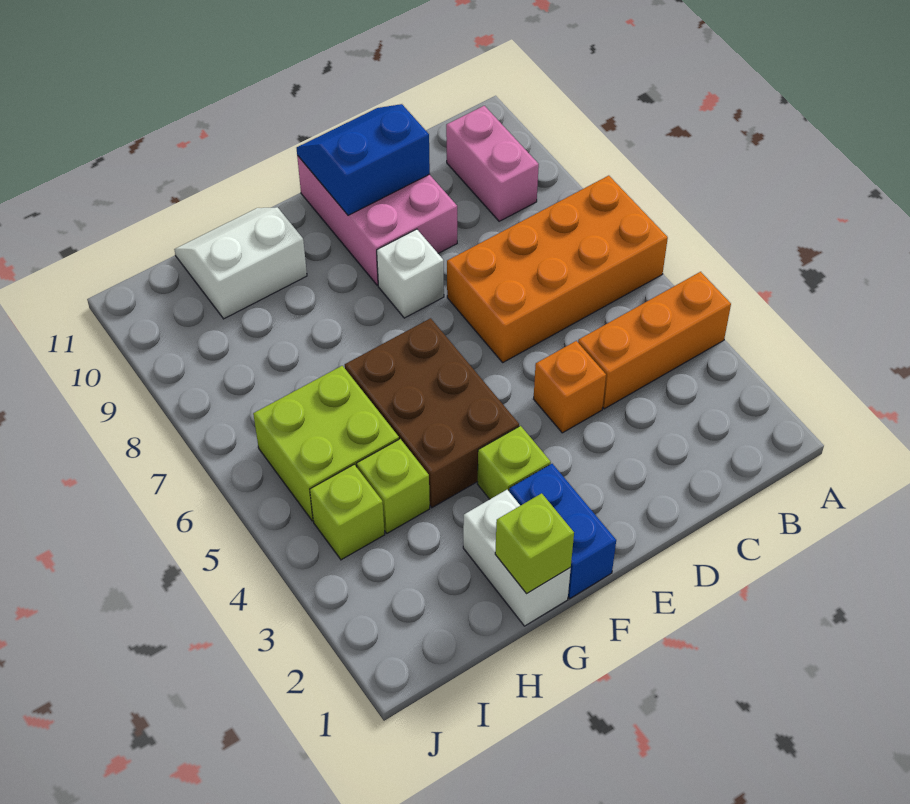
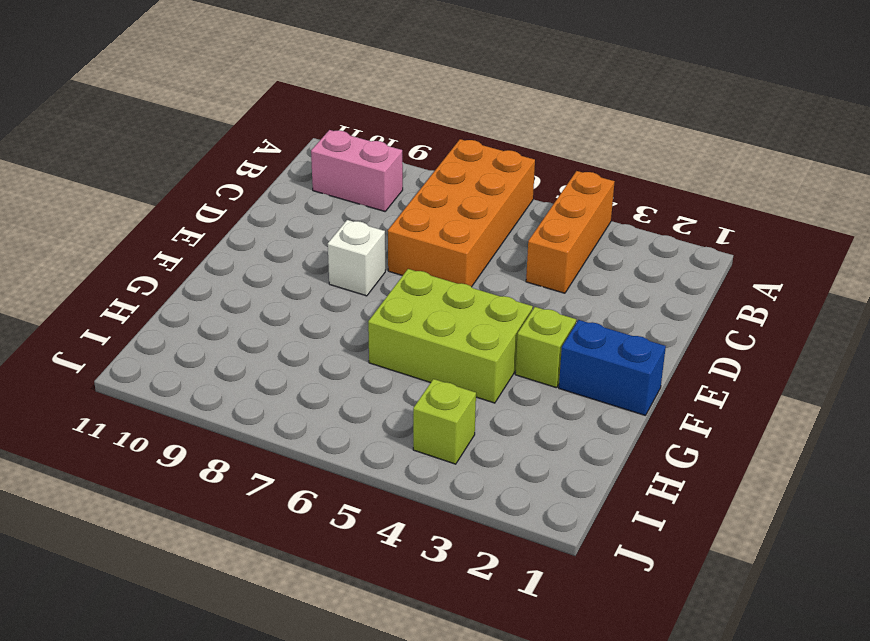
lime 2x3 brick [368,269,533,403] -> brown 2x3 brick [345,318,519,508]
none -> orange 1x1 brick [534,341,606,433]
none -> pink 2x3 brick [297,156,457,285]
none -> white 1x2 brick [463,490,571,626]

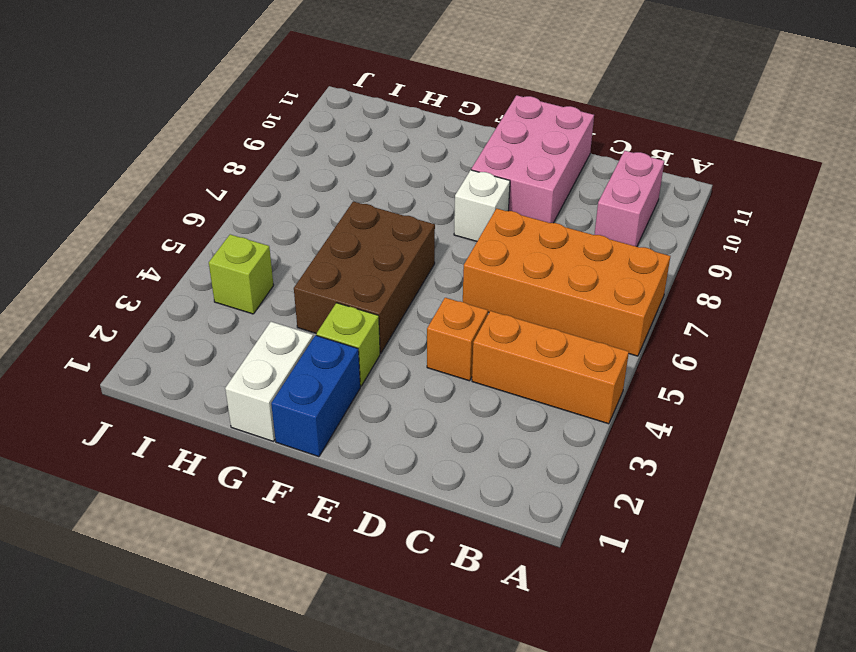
none -> white 2x2 slope [174,207,307,319]
none -> lime 1x1 brick [357,439,430,533]
none -> lime 2x2 brick [253,366,399,521]

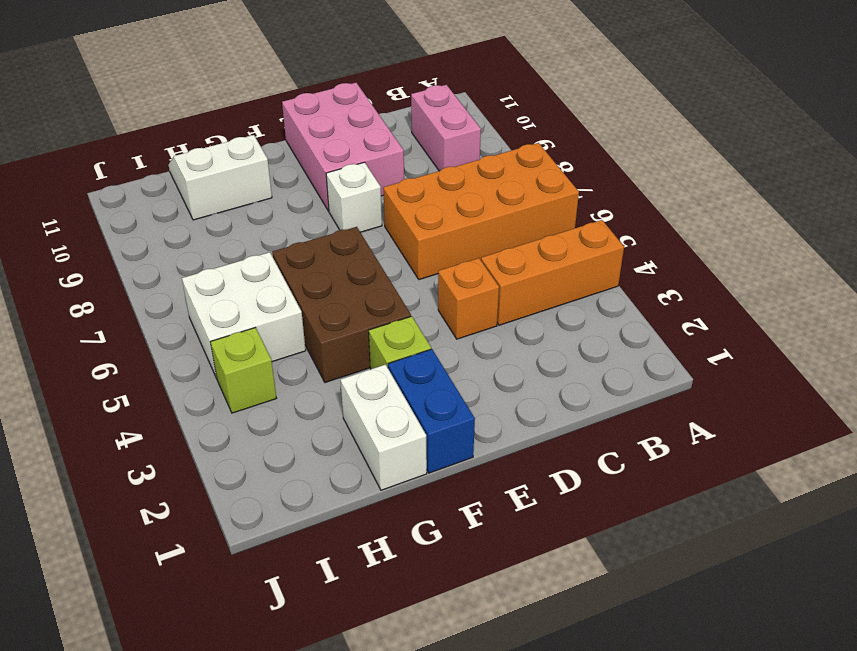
white 2x2 brick [182,252,306,378] -> lime 2x2 brick [253,366,399,521]
none -> lime 1x1 brick [357,439,430,533]
none -> blue 2x2 slope [297,104,430,215]
none -> lime 1x1 brick [495,493,574,594]

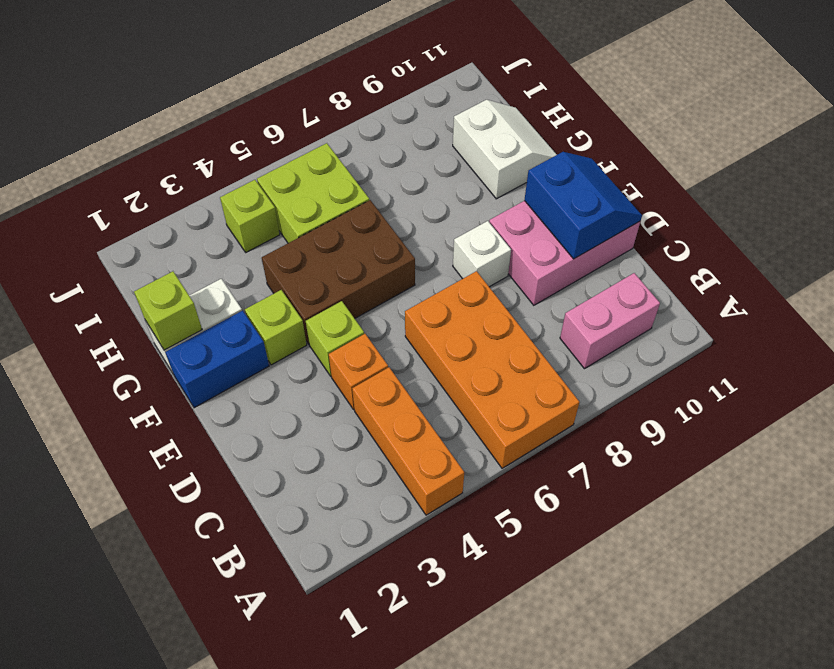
lime 1x1 brick [306,301,364,376] -> lime 1x1 brick moved to [357,439,430,533]

